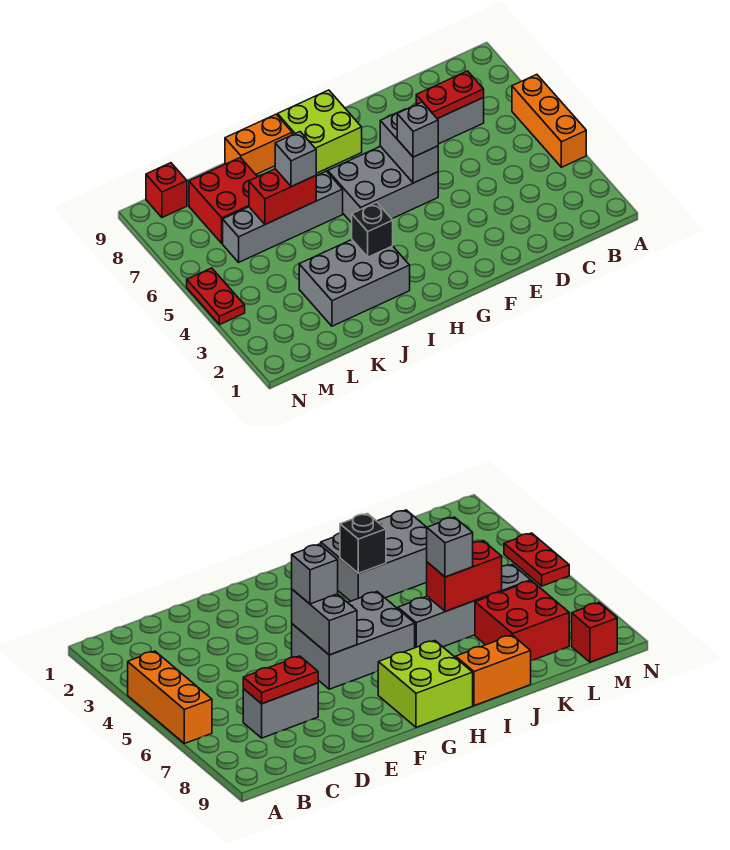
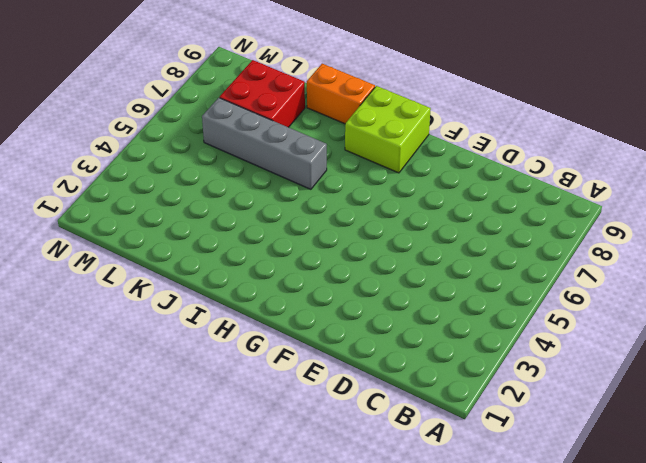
none -> orange 1x3 brick [512,75,586,167]
none -> grey 1x2 brick [416,98,484,144]
none -> grey 2x3 brick [328,146,438,223]

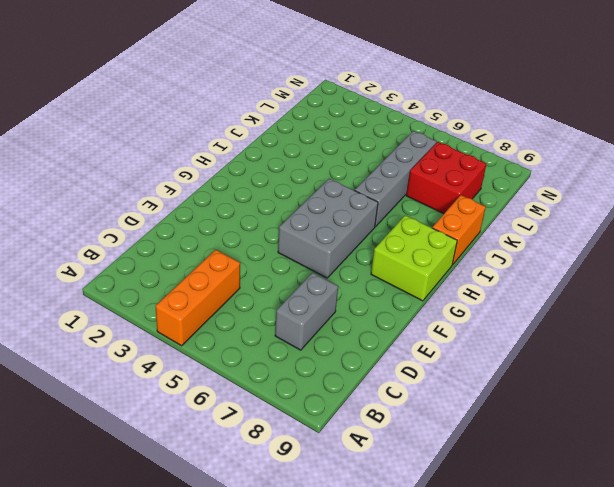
orange 1x3 brick [155,250,240,346] -> orange 1x3 brick turned to [512,75,586,167]
none -> grey 2x3 brick [299,240,410,326]
none -> red 1x1 brick [146,163,187,218]
none -> red 1x2 plate [187,268,245,325]

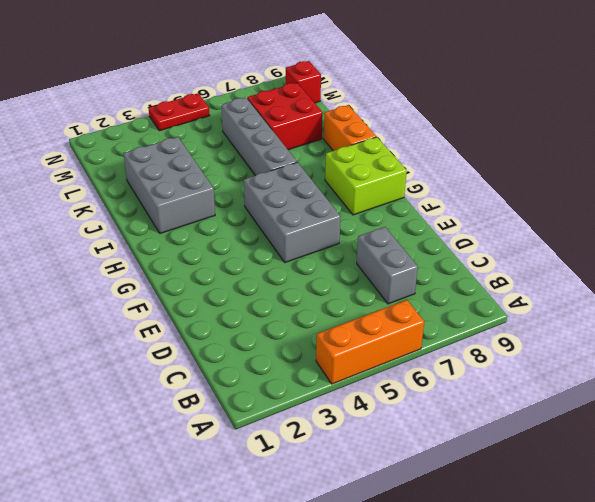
none -> red 1x2 plate [416,71,484,119]
none -> grey 1x2 brick [380,109,438,183]
none -> black 1x1 brick [352,202,393,257]

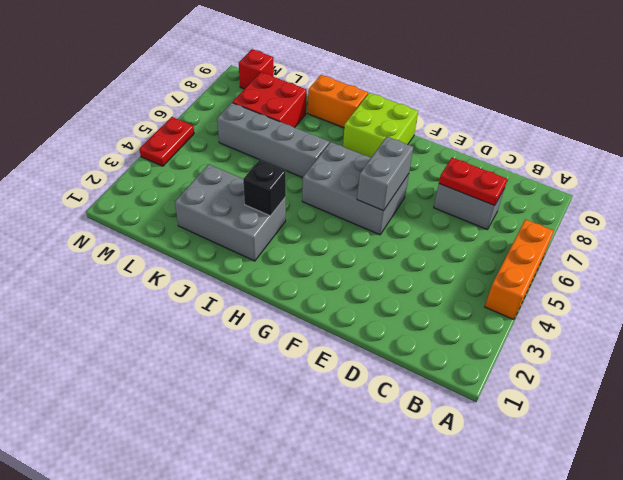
none -> red 1x2 brick [249,169,316,224]
none -> grey 1x1 brick [397,102,438,157]
none -> grey 1x1 brick [275,132,316,187]

